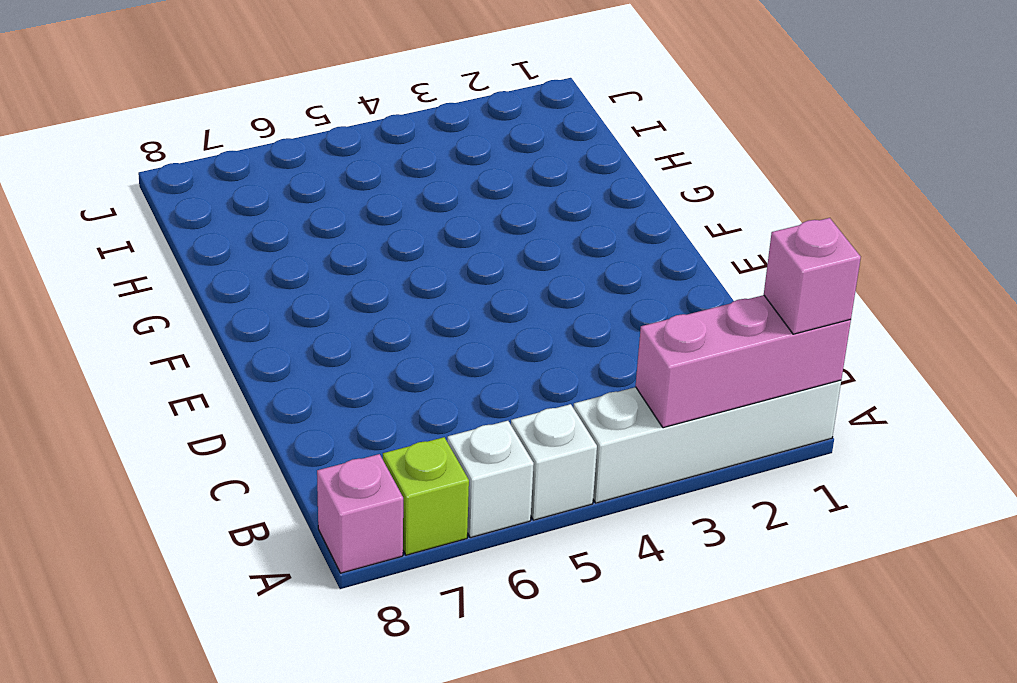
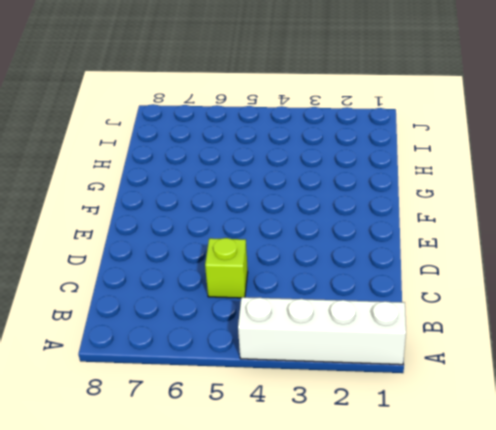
lime 1x1 brick [205,238,248,298] -> lime 1x1 brick moved to [383,437,469,555]
none -> white 1x1 brick [511,404,597,520]
none -> white 1x1 brick [447,421,534,538]

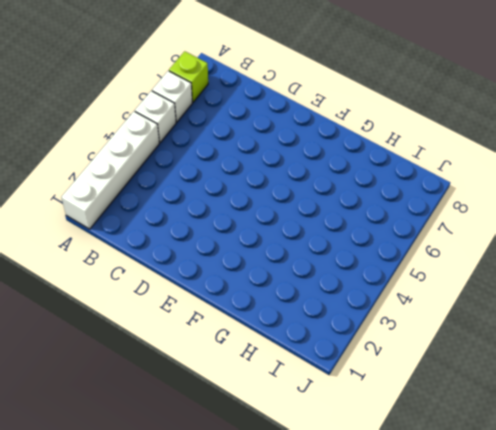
none -> pink 1x1 brick [317,454,403,573]
none -> pink 1x3 brick [636,295,851,428]

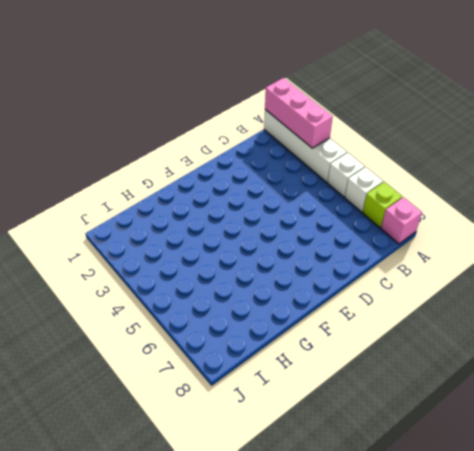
none -> pink 1x1 brick [764,218,861,334]

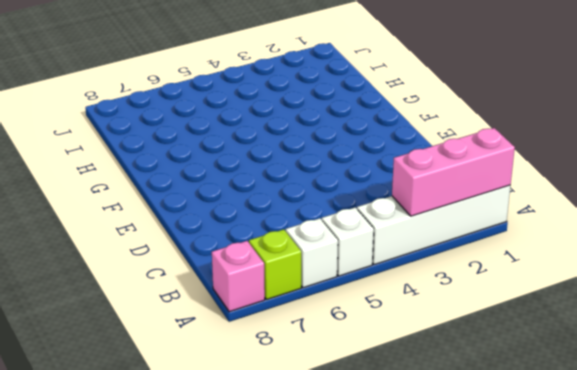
none -> pink 1x1 brick [764,218,861,334]

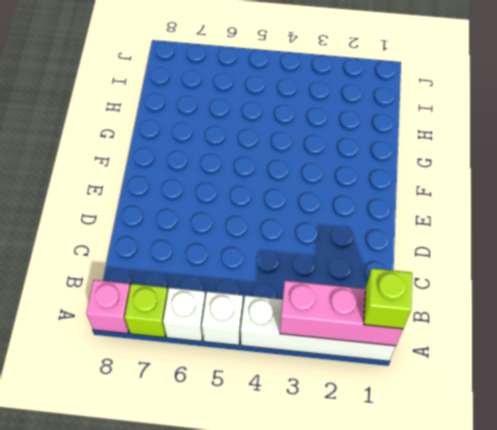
lime 1x1 brick [364,268,412,329] -> pink 1x1 brick [764,218,861,334]

